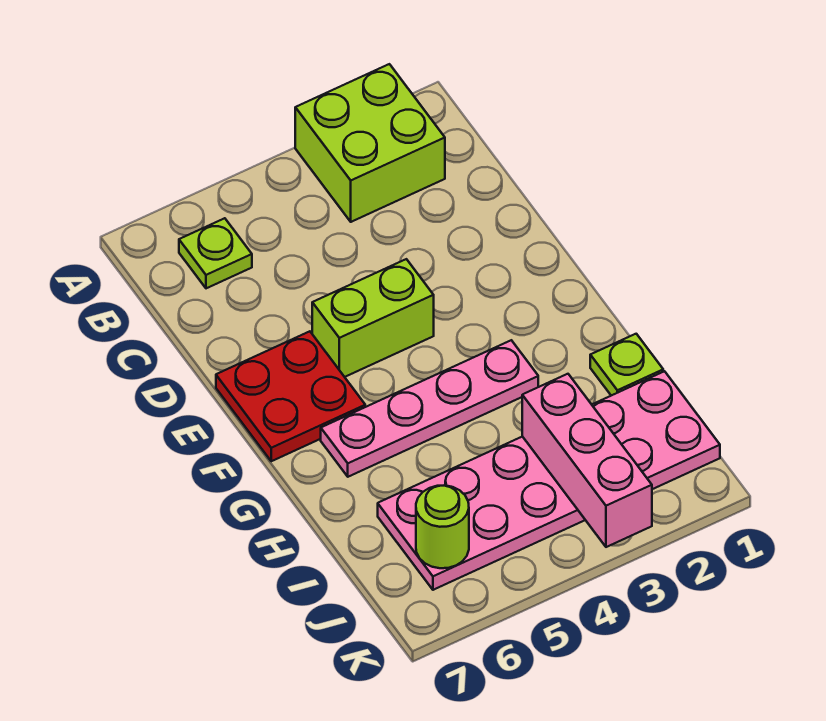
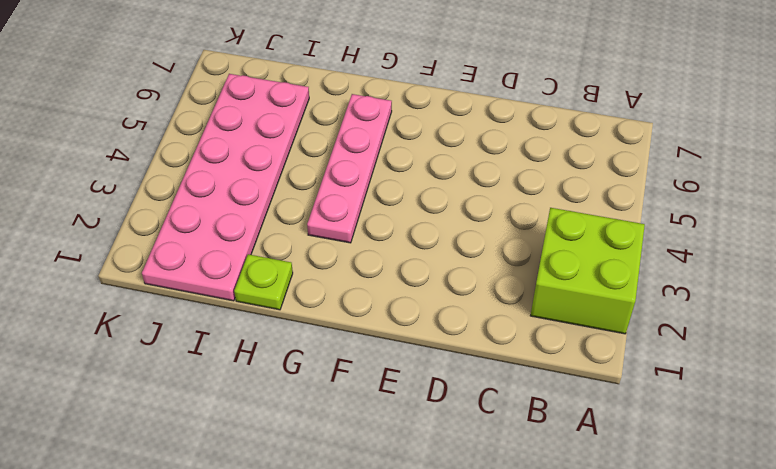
none -> lime 1x1 plate [179,218,252,288]
none -> lime 1x2 brick [312,259,434,377]

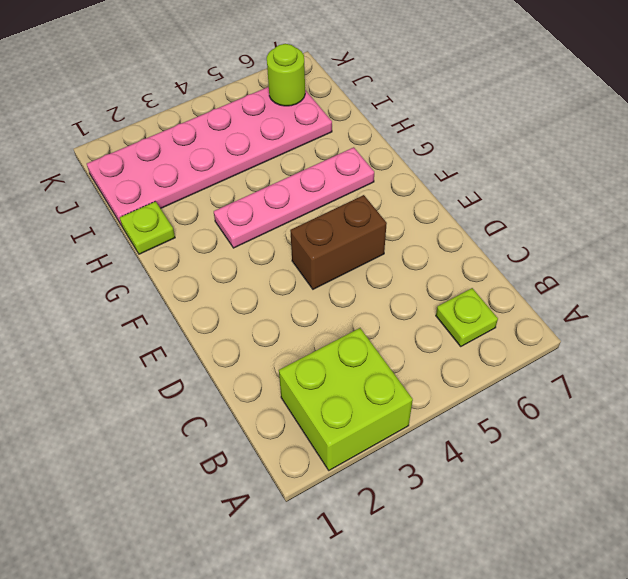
brown 1x2 brick [290,195,387,289] -> lime 1x2 brick [312,259,434,377]
none -> red 2x2 plate [216,331,365,461]
none -> pink 1x3 brick [522,374,652,547]

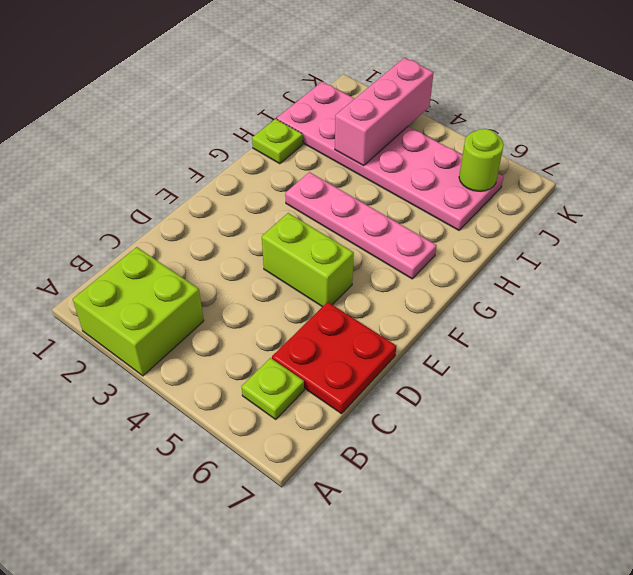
red 2x2 plate [272,302,396,414] -> red 2x2 plate moved to [216,331,365,461]

